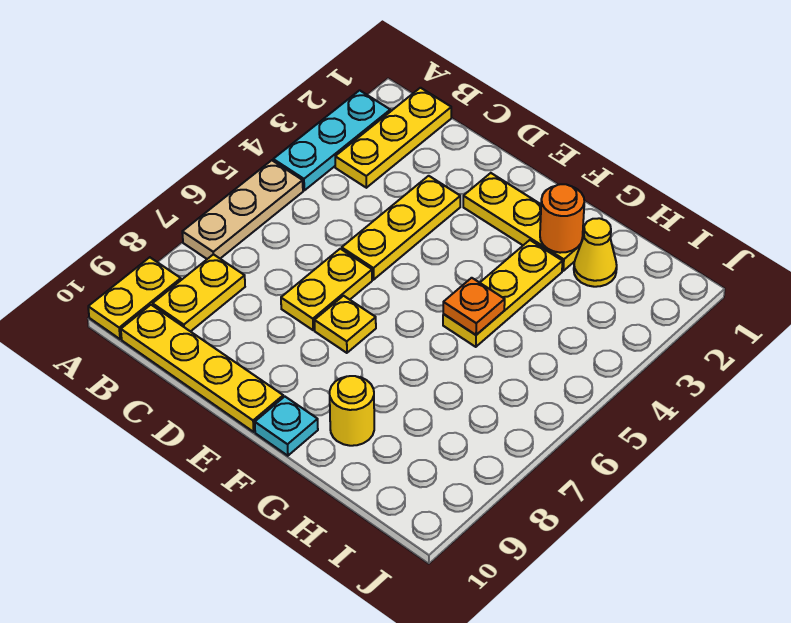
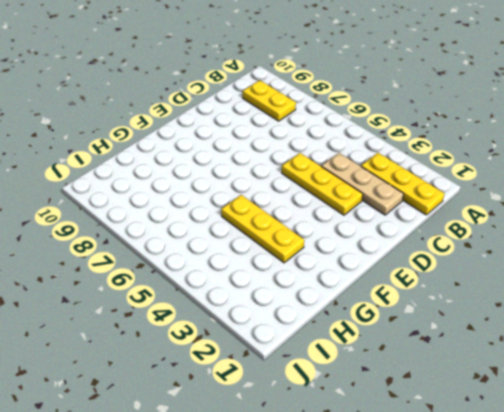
tan 1x3 plate [321,153,404,215] -> tan 1x3 plate moved to [182,160,303,259]
none -> cyan 1x3 plate [273,90,390,190]
none -> yellow 1x2 plate [88,257,181,339]
none -> yellow 1x4 plate [121,305,283,432]

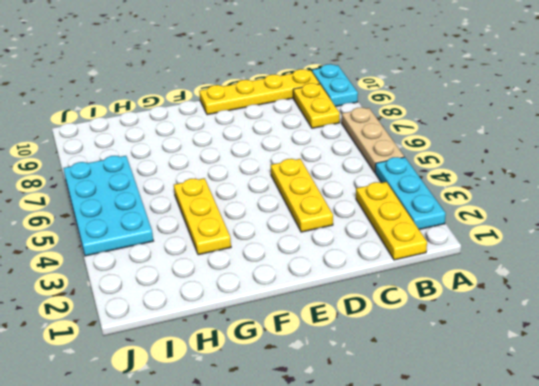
cyan 1x2 plate [312,64,358,107] -> yellow 1x2 plate [88,257,181,339]
cyan 2x4 plate [63,156,153,256] -> none
none -> yellow 1x2 plate [281,249,372,330]
none -> yellow 1x3 plate [463,173,584,271]
none -> yellow 1x1 plate [315,296,376,353]

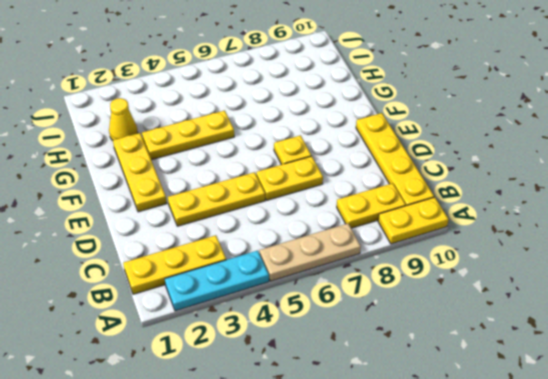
none -> cyan 1x1 plate [255,397,318,456]
none -> yellow 1x1 round brick [330,376,374,446]
none -> orange 1x1 round brick [540,184,584,253]

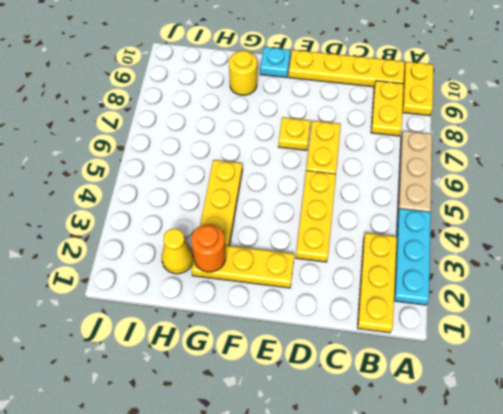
none -> orange 1x1 plate [443,278,505,335]

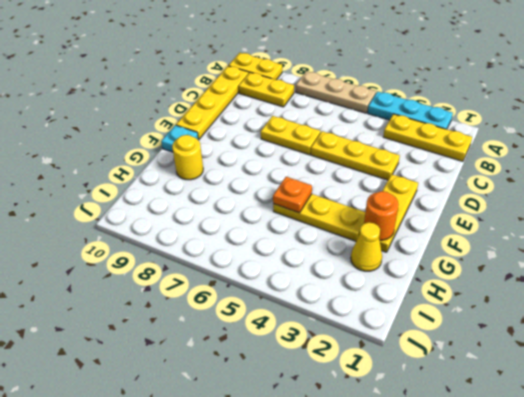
none -> yellow 1x1 plate [315,296,376,353]

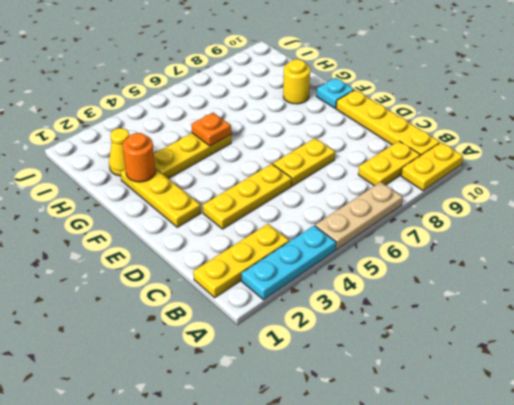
none -> yellow 1x1 plate [315,296,376,353]

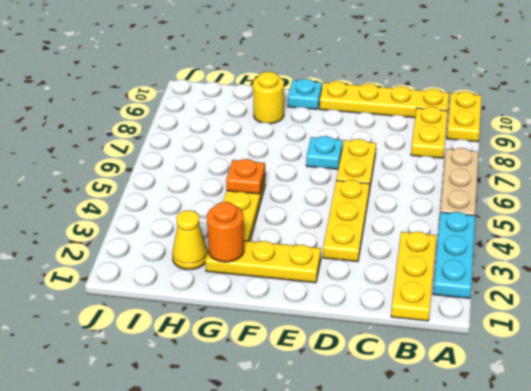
cyan 1x1 plate [306,136,343,169] -> yellow 1x1 plate [315,296,376,353]

